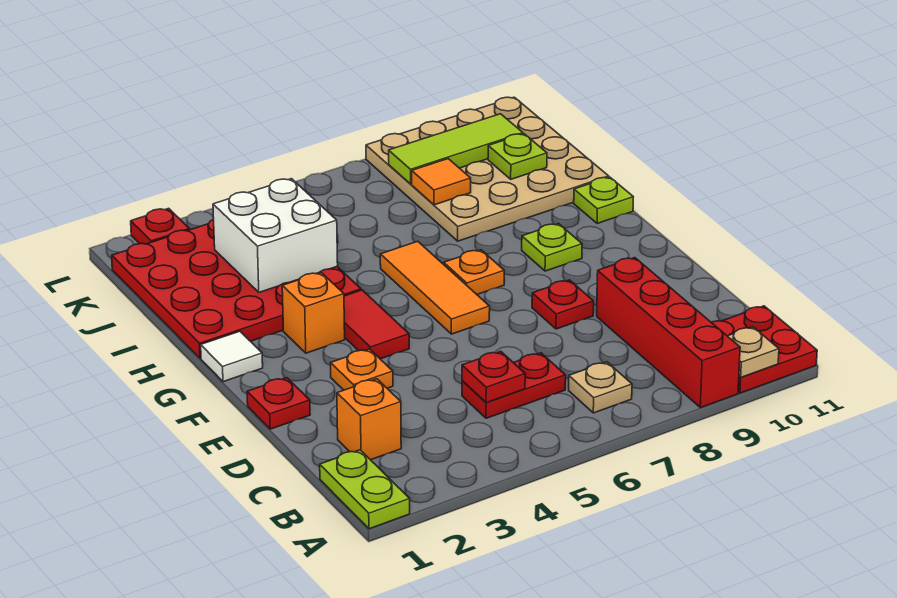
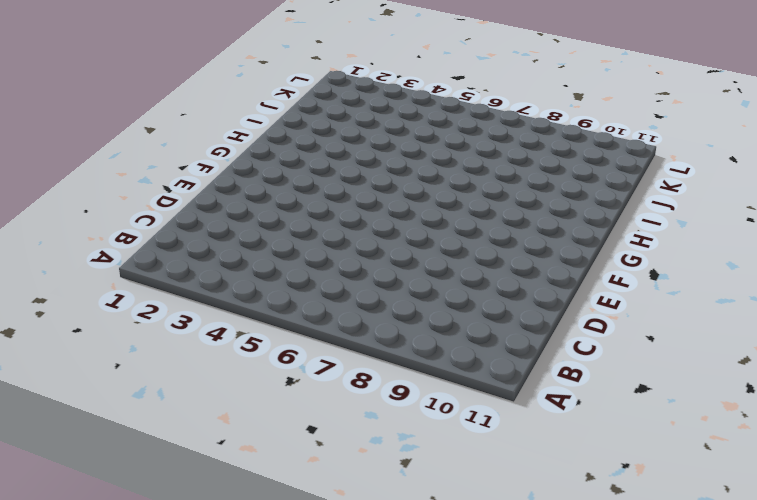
none -> lime 1x2 plate [320,450,410,529]
none -> red 1x4 brick [597,258,740,408]
none -> red 2x2 plate [711,306,817,393]

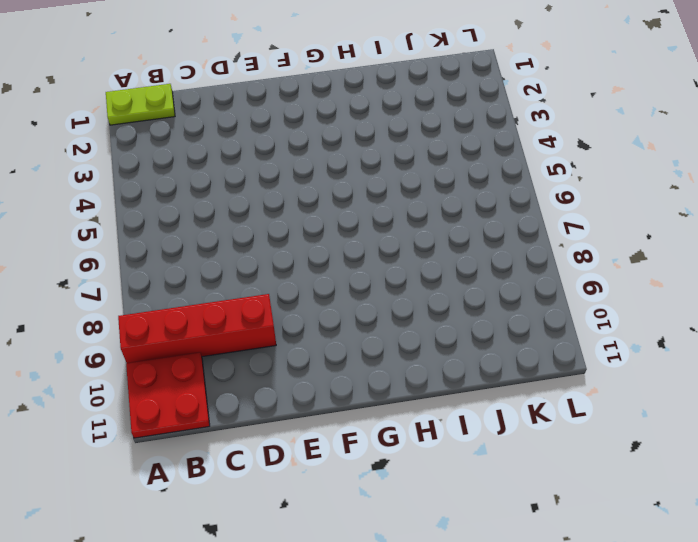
none -> tan 1x1 plate [569,362,632,413]
none -> orange 1x1 brick [337,379,401,460]
none -> red 1x2 plate [462,353,566,418]

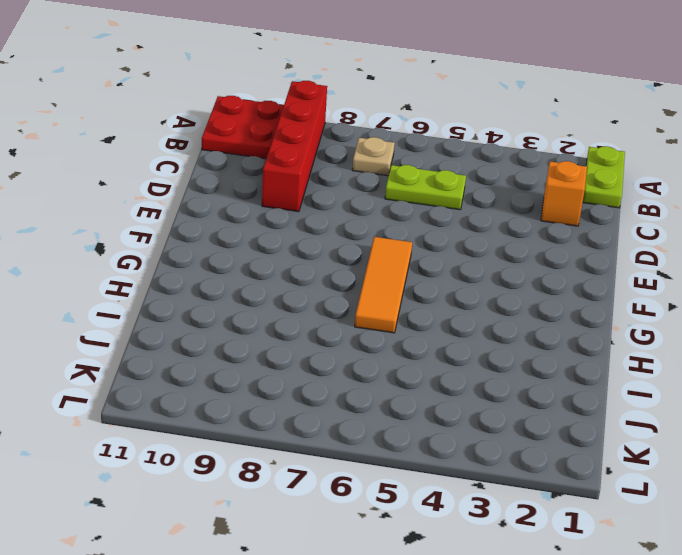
lime 1x2 plate [385,165,466,210] -> red 1x2 plate [462,353,566,418]
none -> red 1x1 plate [247,378,310,429]
none -> orange 1x1 plate [331,349,393,390]
none -> red 1x1 plate [532,280,594,329]

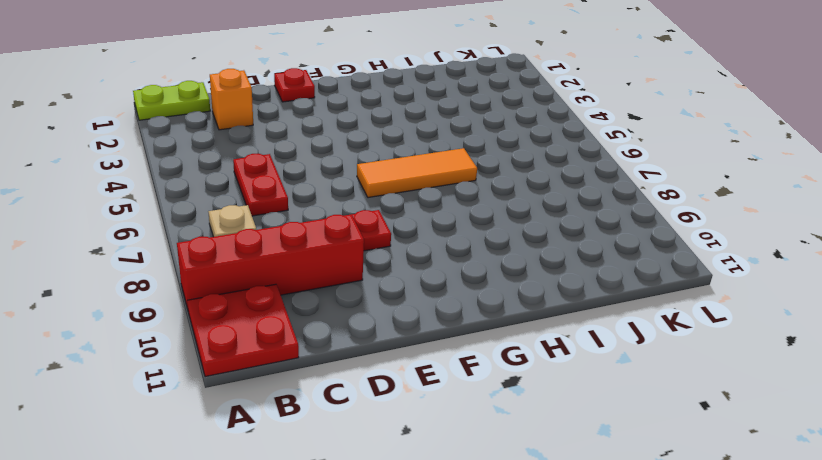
none -> orange 1x1 plate [331,349,393,390]
none -> red 1x2 tile [344,290,409,359]
none -> white 1x1 tile [201,331,263,382]

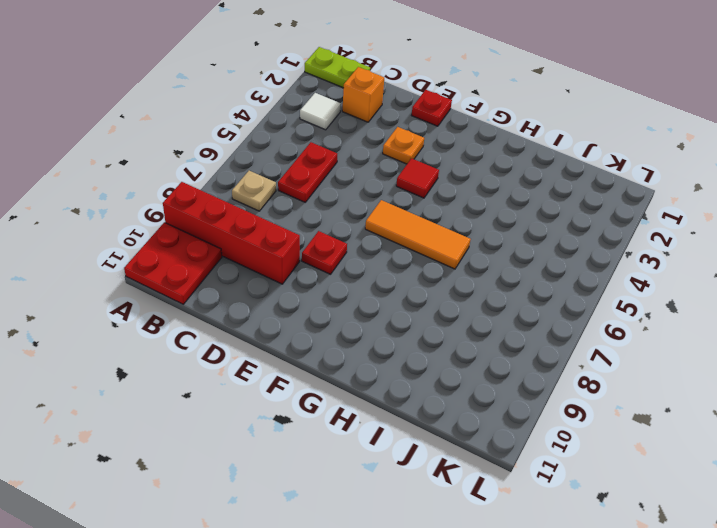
white 1x1 tile [300,93,341,130] -> white 1x1 tile moved to [201,331,263,382]
red 1x1 tile [396,158,439,198] -> red 1x2 tile [344,290,409,359]
none -> orange 1x1 brick [282,273,345,353]
none -> orange 1x1 plate [444,250,504,294]
none -> lime 1x1 plate [522,224,582,271]

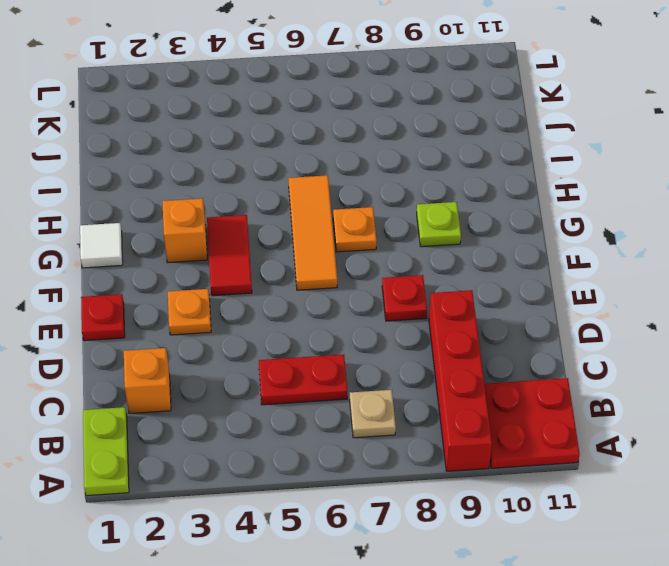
none -> red 4x4 plate [112,219,361,358]
none -> lime 1x1 plate [574,177,633,224]
none -> tan 4x4 plate [366,97,609,241]

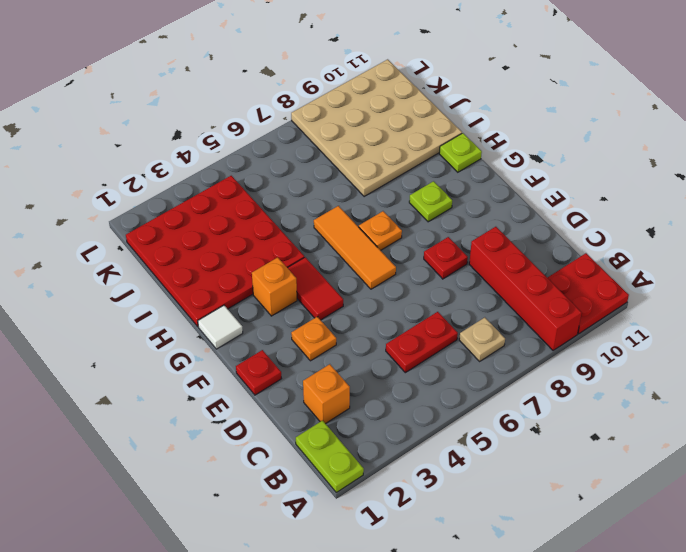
none -> red 1x1 plate [131,208,190,244]
none -> tan 1x1 plate [728,327,779,377]
none -> red 1x1 plate [462,351,525,403]

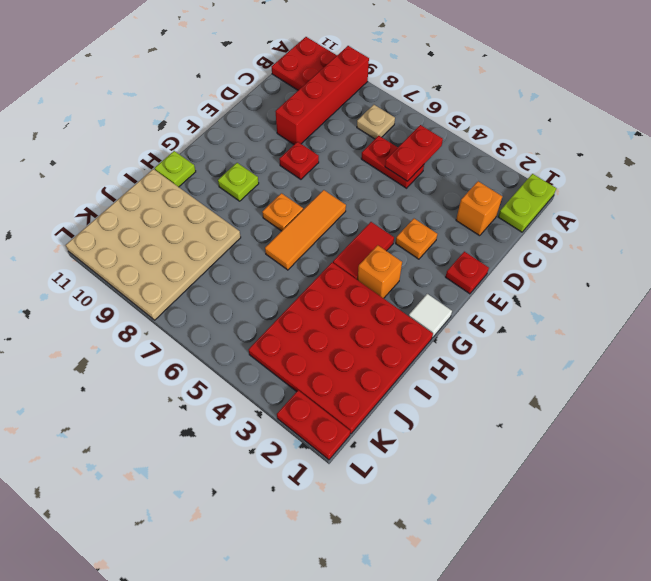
red 1x2 plate [385,125,443,181] -> red 1x1 plate [462,351,525,403]
red 1x2 plate [277,390,350,460] -> red 1x1 plate [131,208,190,244]
none -> tan 1x1 plate [728,327,779,377]
none -> white 2x2 brick [213,179,338,292]
none -> orange 1x1 tile [412,159,471,205]

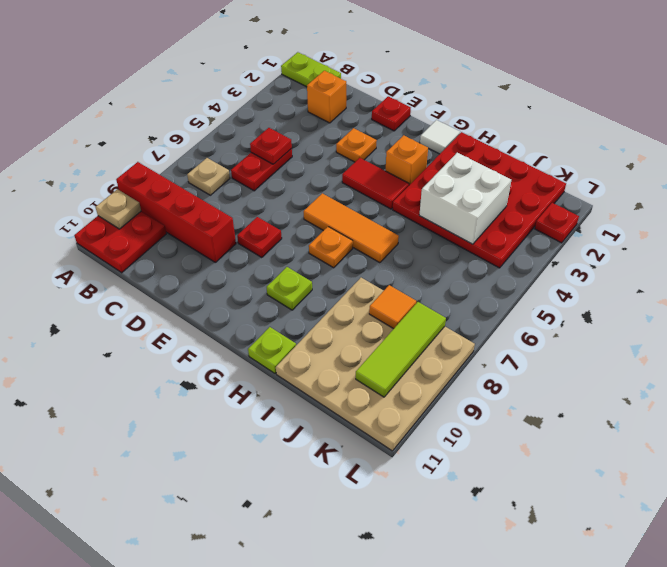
none -> lime 1x1 plate [488,134,547,179]

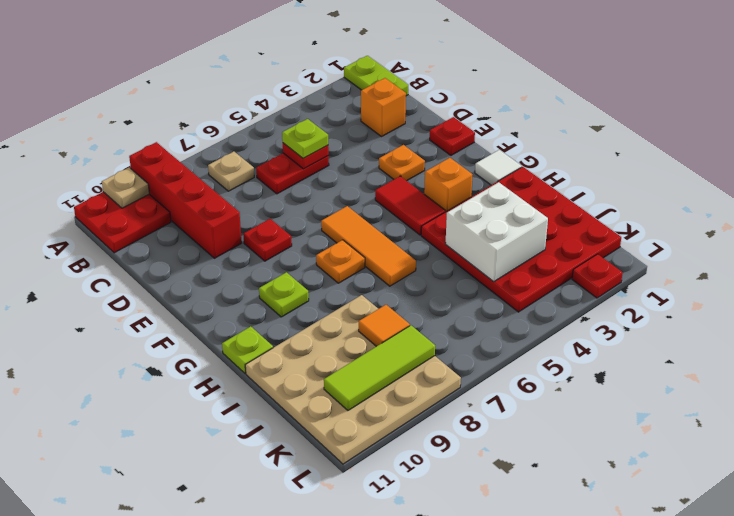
lime 1x1 plate [282,119,328,158] -> lime 1x1 plate moved to [488,134,547,179]

